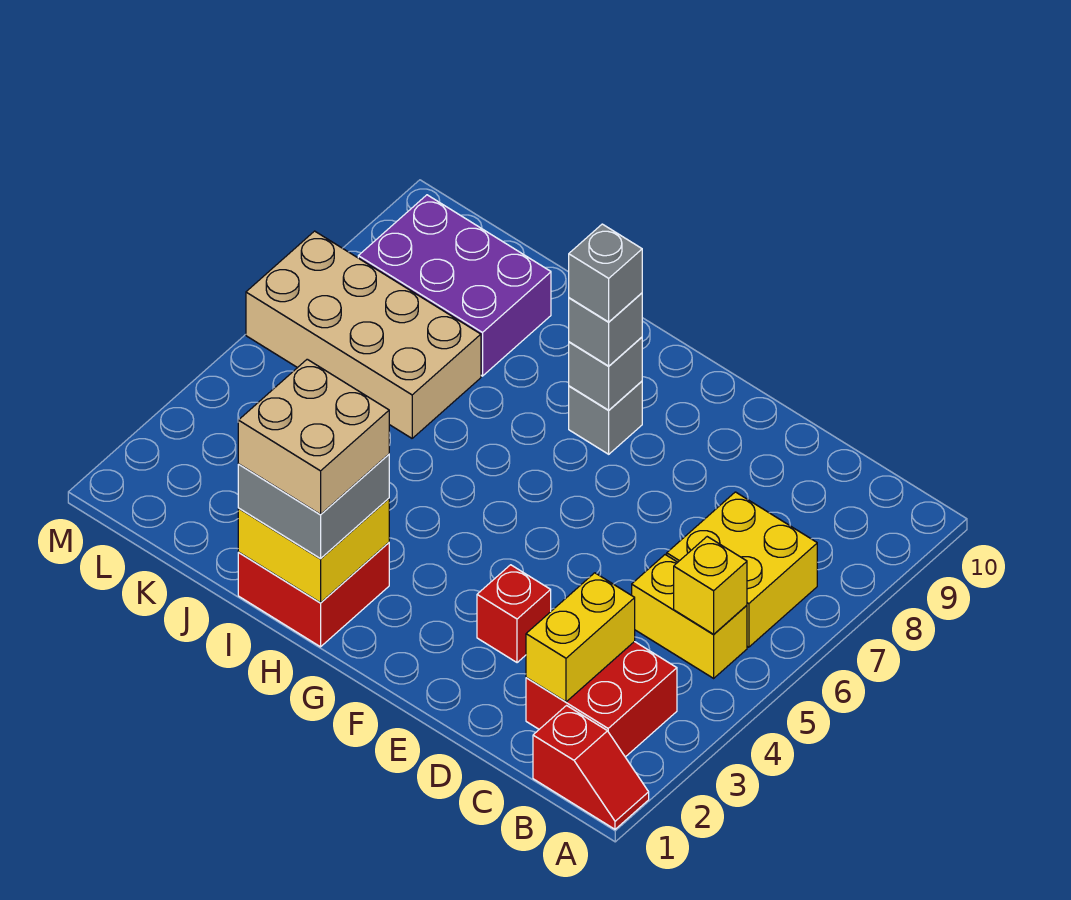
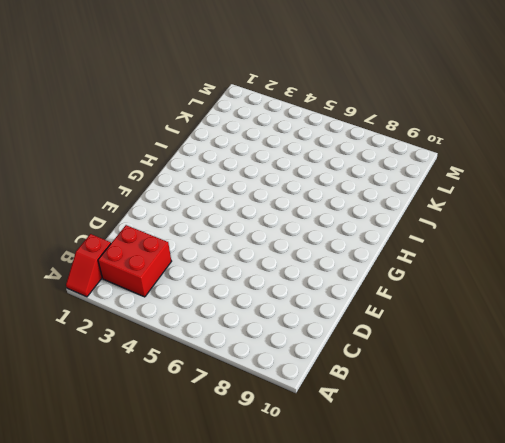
none -> yellow 1x2 brick [632,555,747,678]
none -> yellow 2x2 brick [667,492,817,647]
none -> red 1x1 brick [477,565,551,663]

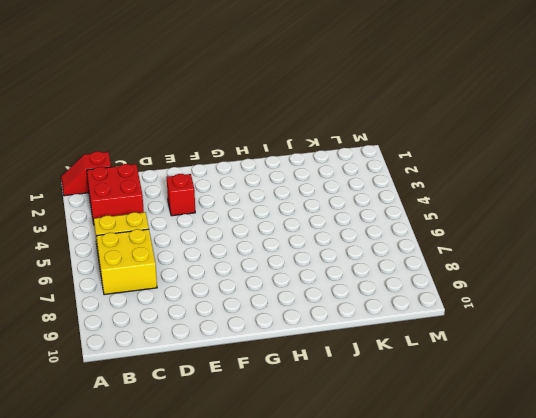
none -> grey 1x1 brick [569,381,642,454]
none -> red 2x2 brick [238,543,389,647]
none -> tan 2x4 brick [246,231,481,438]

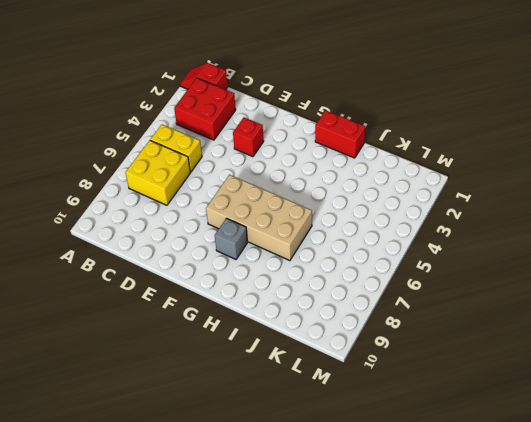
tan 2x4 brick [206,175,312,261] -> tan 2x4 brick moved to [246,231,481,438]
red 1x2 brick [315,110,365,158] -> red 2x2 brick [238,543,389,647]
none -> purple 2x3 brick [358,195,551,376]
none -> yellow 1x1 brick [674,537,747,634]
none -> yellow 1x2 brick [526,573,635,702]

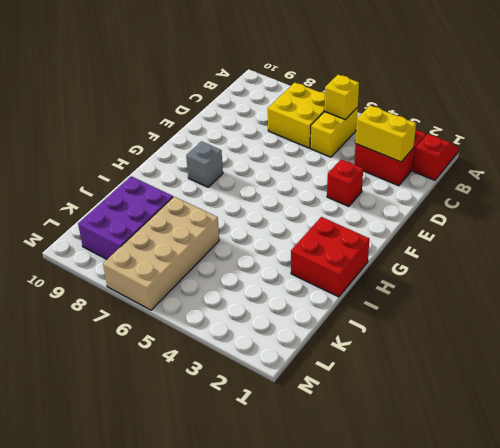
none -> grey 1x1 brick [569,337,642,410]
none -> yellow 2x2 brick [238,498,389,603]
none -> grey 1x1 brick [569,293,642,366]

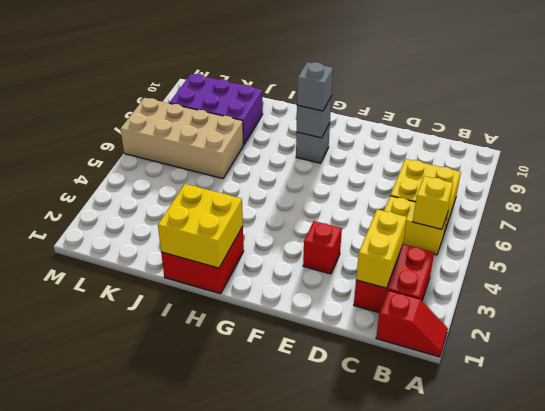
none -> grey 2x2 brick [238,454,389,559]
none -> grey 1x1 brick [569,224,642,322]
none -> tan 2x2 brick [238,359,389,514]

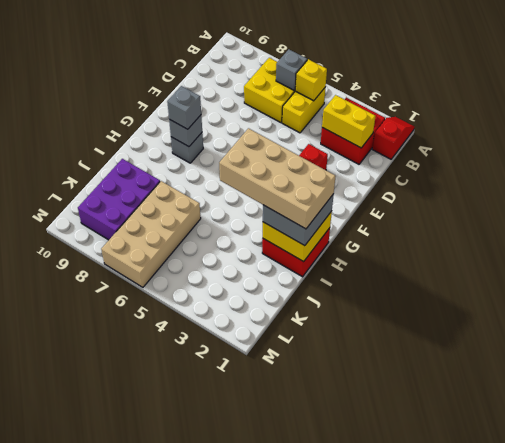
grey 1x1 brick [276,49,307,90] -> grey 1x1 brick moved to [569,224,642,322]
tan 2x4 brick [219,128,336,229] -> tan 2x2 brick [238,359,389,514]

